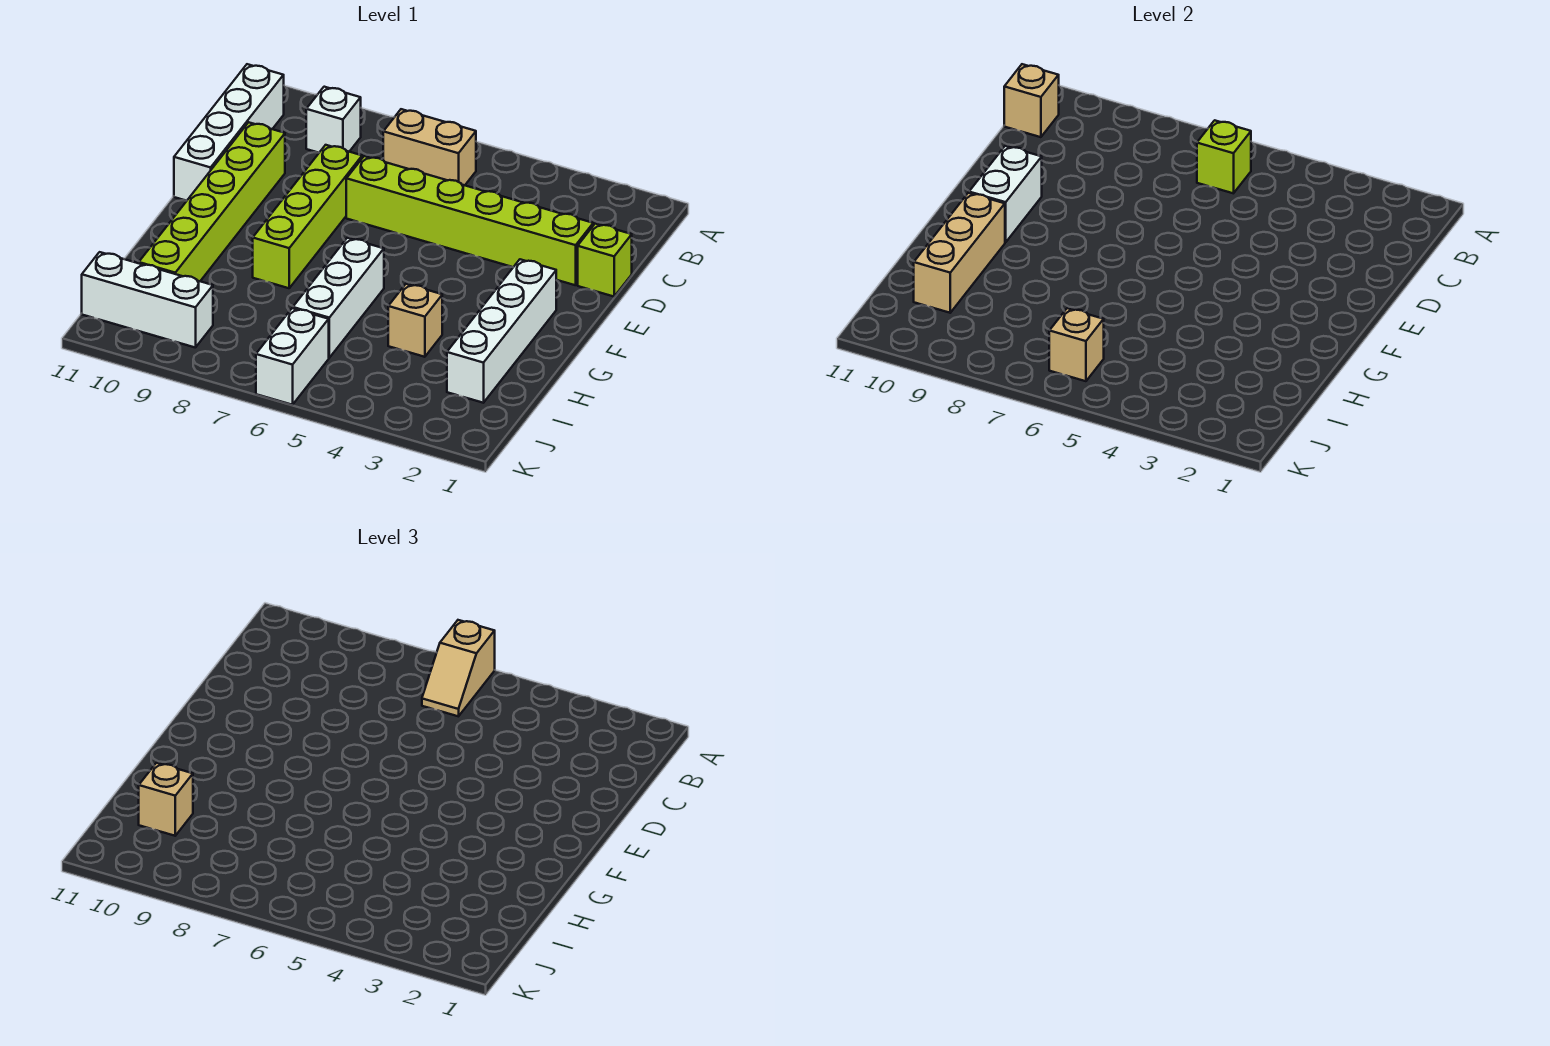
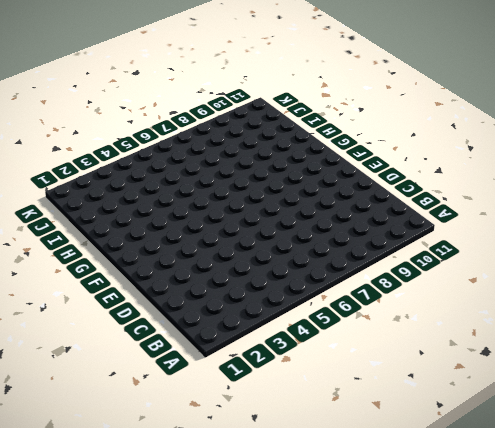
none -> tan 1x2 brick [383,109,476,185]
none -> white 1x1 brick [306,87,361,153]
none -> white 1x4 brick [174,64,284,201]

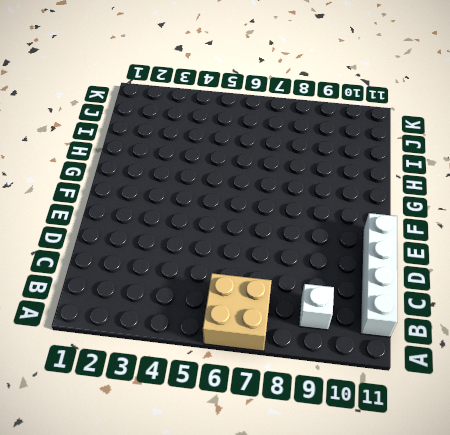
tan 2x2 brick [203,273,272,351] -> tan 1x2 brick [383,109,476,185]
none -> lime 1x1 brick [578,224,632,297]
none -> lime 1x6 brick [346,156,593,285]
none -> lime 1x4 brick [253,145,362,288]

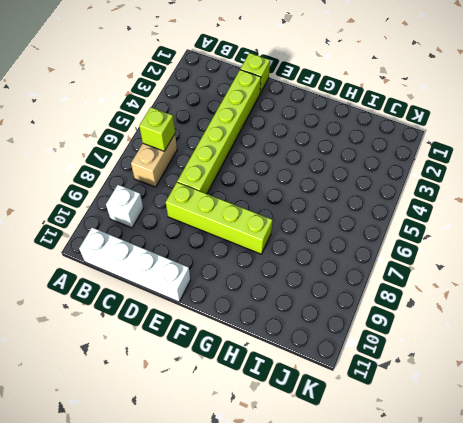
none -> lime 1x6 brick [139,122,285,281]
none -> white 1x4 brick [447,259,556,403]
none -> white 1x3 brick [293,238,384,358]

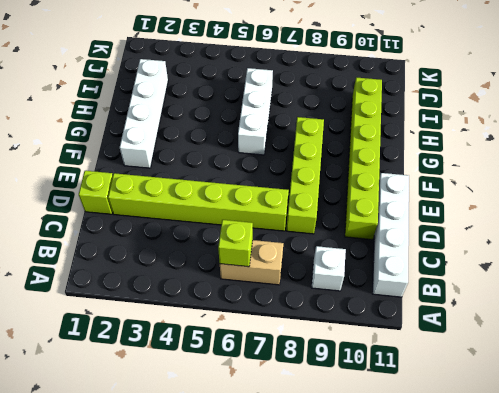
none -> tan 1x1 brick [388,284,442,357]
none -> white 1x2 brick [256,308,329,405]
none -> white 1x3 brick [82,252,213,348]

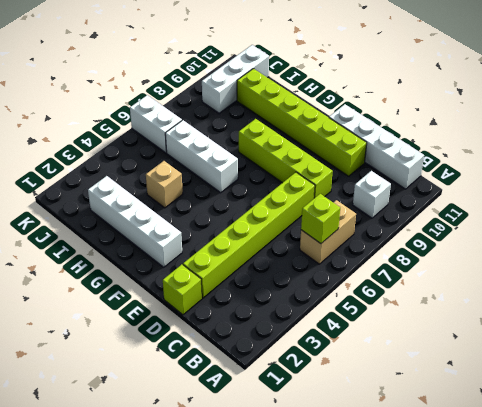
none -> tan 1x1 brick [1004,64,1059,137]
none -> white 1x2 brick [969,146,1042,242]
none -> tan 1x3 brick [914,193,1005,313]

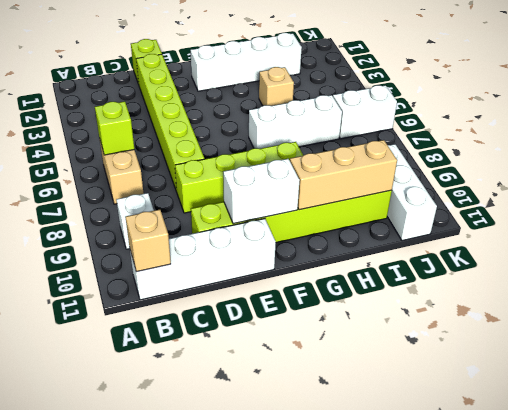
none -> tan 1x1 brick [1049,308,1104,381]
none -> tan 1x2 slope [422,620,495,716]
none -> tan 1x1 brick [139,763,193,836]

